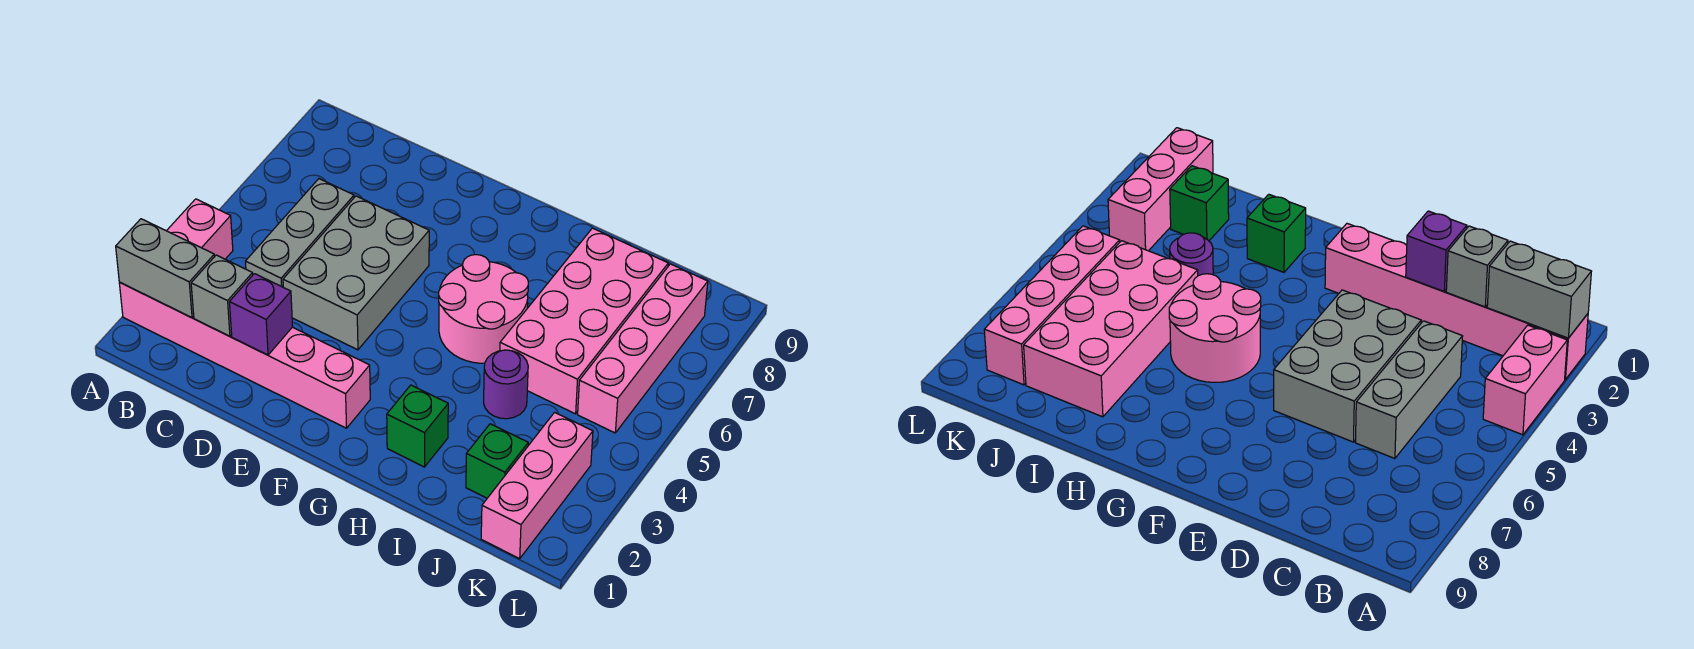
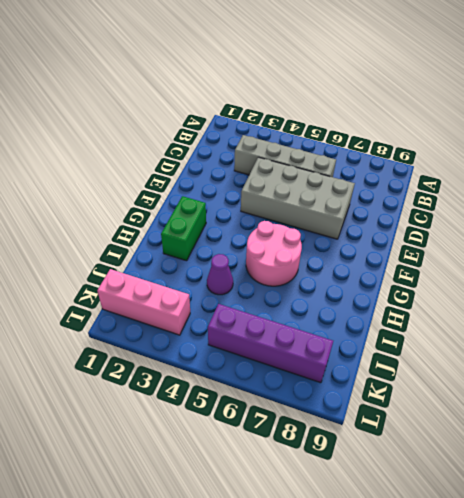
grey 1x4 brick [234,135,336,177] -> grey 1x3 brick [245,179,354,287]
grey 2x4 brick [241,157,355,239] -> grey 2x3 brick [283,196,429,350]
green 1x2 brick [161,196,206,261] -> green 1x1 brick [387,385,448,467]
purple 1x1 cone [207,254,233,295] -> purple 1x1 round brick [484,350,528,419]
purple 1x4 brick [208,304,333,383] -> pink 1x4 brick [578,264,708,433]
none -> pink 1x6 brick [119,282,370,428]
none -> pink 1x2 brick [167,199,233,259]
none -> pink 2x4 brick [500,228,668,414]

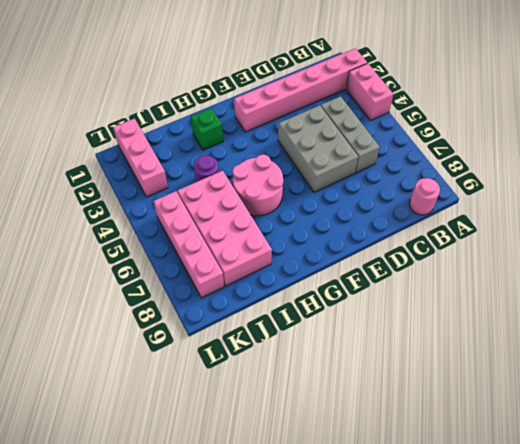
pink 1x1 round brick [409,178,440,215] -> none
none -> green 1x1 brick [466,424,528,498]
none -> grey 1x2 brick [116,219,215,318]
none -> grey 1x1 brick [191,255,253,336]

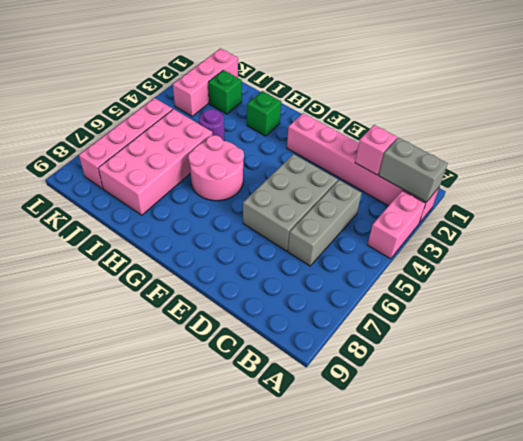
pink 1x1 brick [355,125,397,175] -> grey 1x1 brick [191,255,253,336]
none -> purple 1x1 brick [230,274,293,355]

